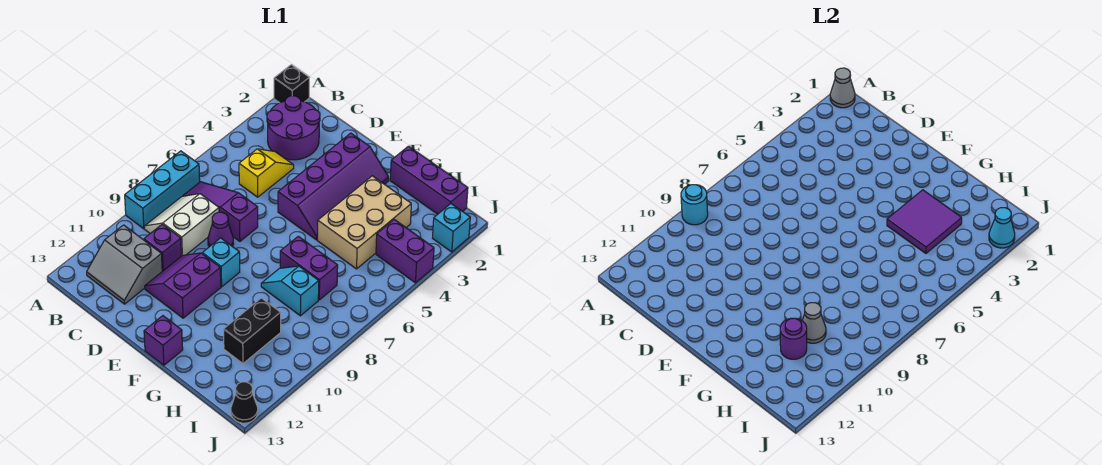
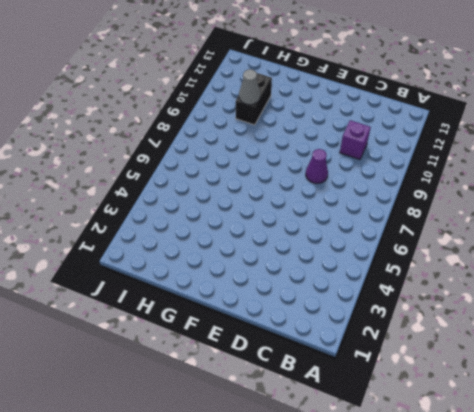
none -> black 1x1 brick [274,65,309,103]
none -> cyan 1x3 brick [125,151,200,229]
none -> purple 2x2 round brick [267,96,320,160]

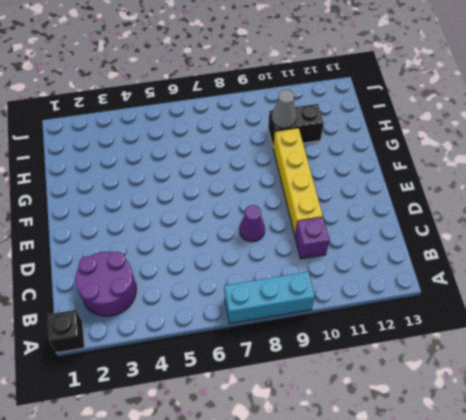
yellow 1x4 brick [273,128,323,235] -> purple 2x2 slope [145,253,221,318]
none -> purple 1x3 slope [183,182,258,241]
none -> white 2x2 slope [145,194,219,256]
none -> grey 2x2 slope [87,225,162,304]

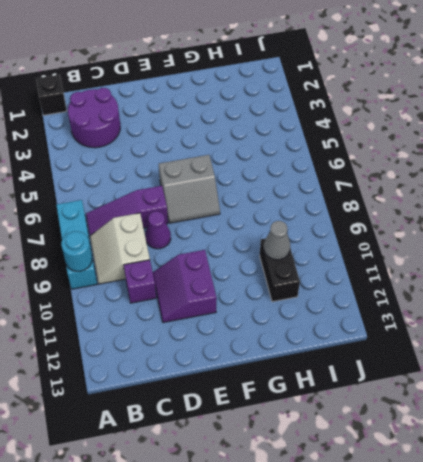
grey 2x2 slope [159,155,220,223] -> grey 2x2 slope moved to [87,225,162,304]
none -> yellow 1x2 slope [239,149,294,197]
none -> purple 2x4 slope [278,133,389,240]
none -> cyan 1x1 brick [202,238,240,287]

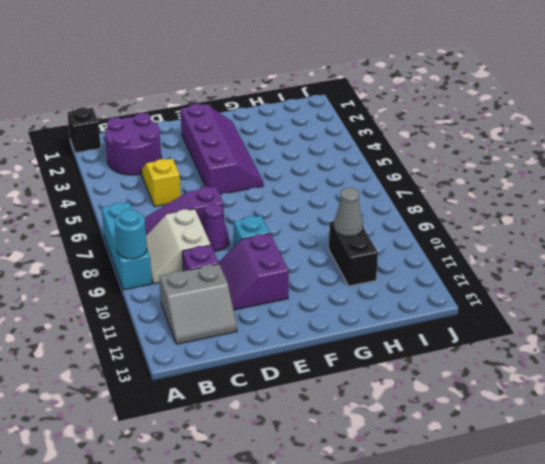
none -> purple 1x1 brick [144,316,183,365]
none -> purple 1x3 brick [390,146,468,214]
none -> tan 2x3 brick [318,176,411,269]

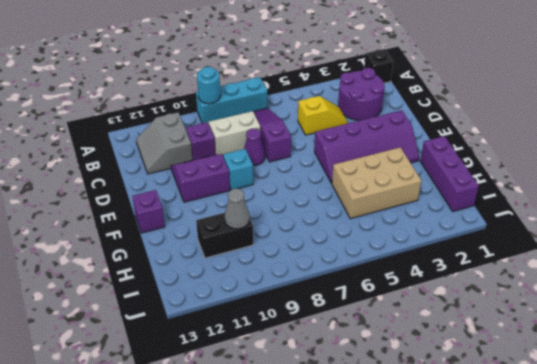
none -> purple 1x2 brick [280,236,338,300]
none -> cyan 1x2 slope [261,266,319,316]
none -> purple 1x2 brick [376,220,434,283]

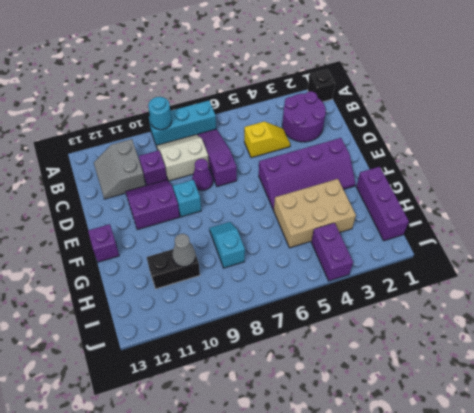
none -> purple 1x2 brick [280,236,338,300]
none -> cyan 1x1 brick [433,204,470,252]
none -> black 1x1 cone [231,382,258,423]

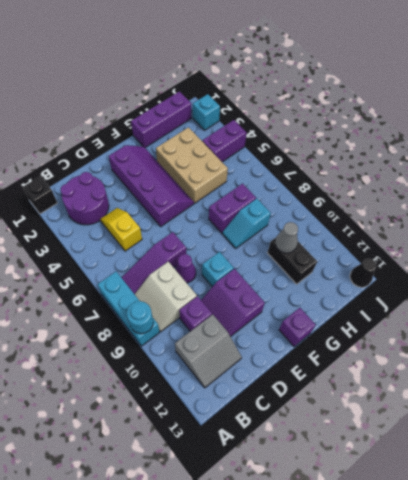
none -> grey 1x1 cone [830,68,855,108]
none -> purple 2x2 tile [887,190,962,253]
none -> purple 1x1 round brick [780,318,807,359]

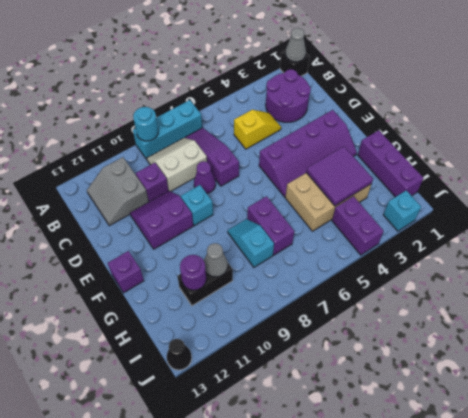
none -> cyan 1x1 cone [989,208,1015,248]

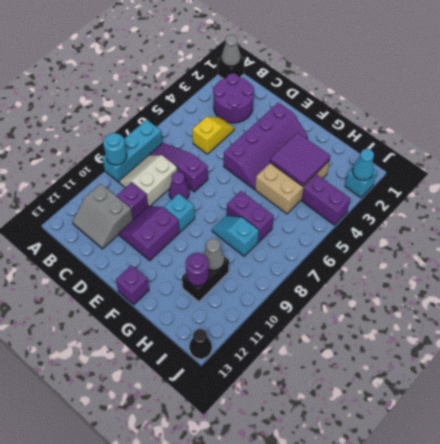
none -> purple 1x3 brick [390,146,468,214]

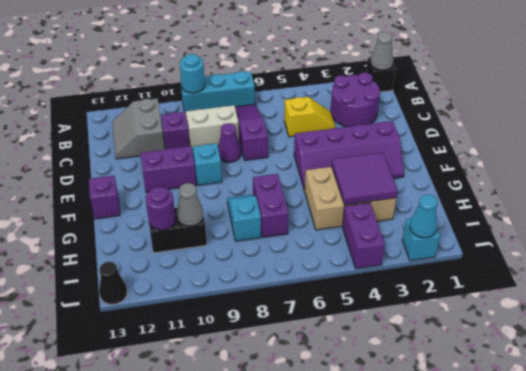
none -> purple 1x3 brick [390,146,468,214]

